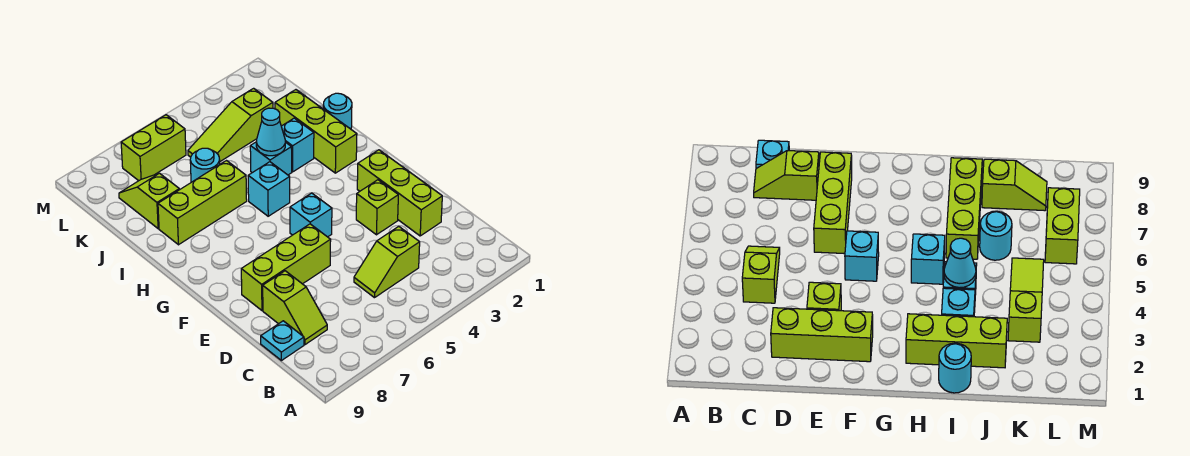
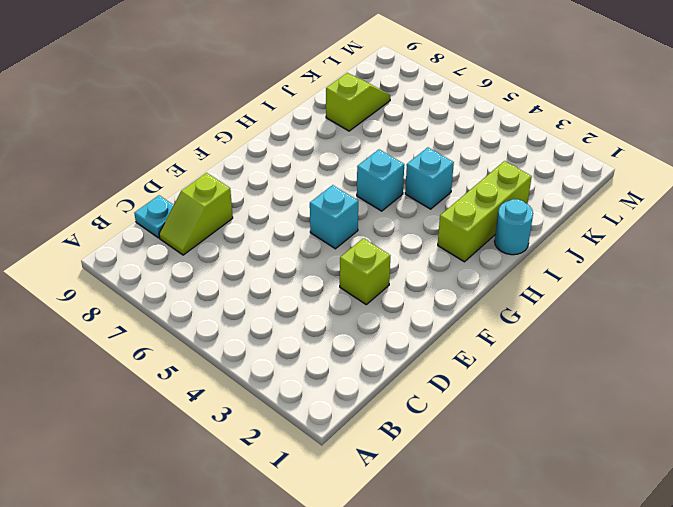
none -> lime 1x2 slope [354,226,420,298]
none -> lime 1x3 brick [357,150,442,236]
none -> lime 1x3 brick [241,224,331,310]

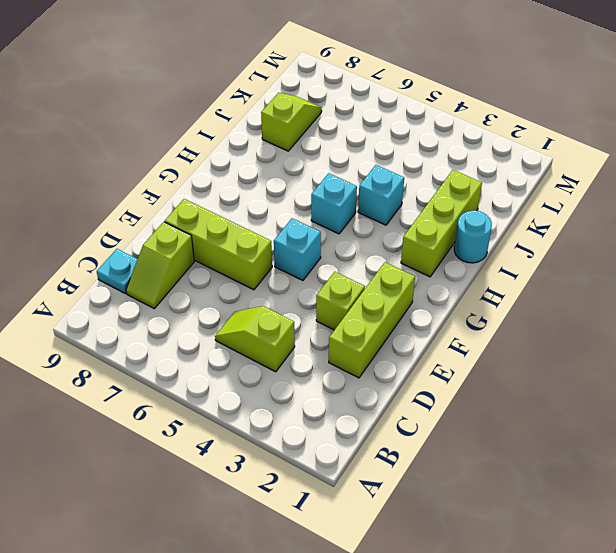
none -> cyan 1x1 brick [281,118,314,172]
none -> lime 1x3 brick [158,161,247,245]
none -> cyan 1x1 round brick [190,148,220,182]

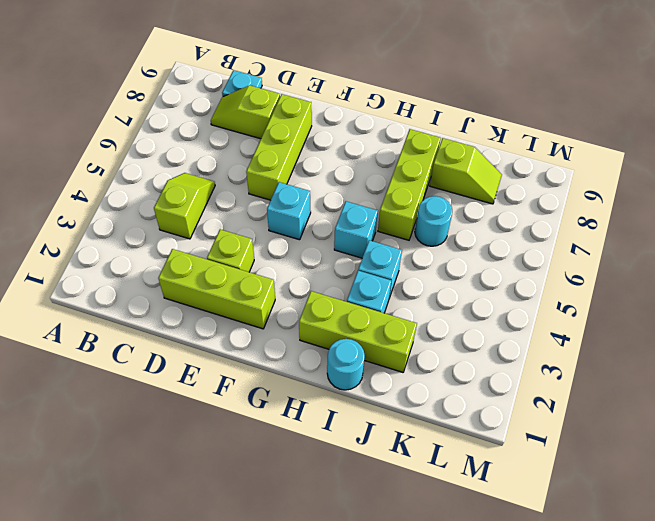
none -> lime 1x3 slope [188,88,273,161]
none -> lime 1x2 brick [121,115,186,181]
none -> cyan 1x1 cone [256,108,285,156]

